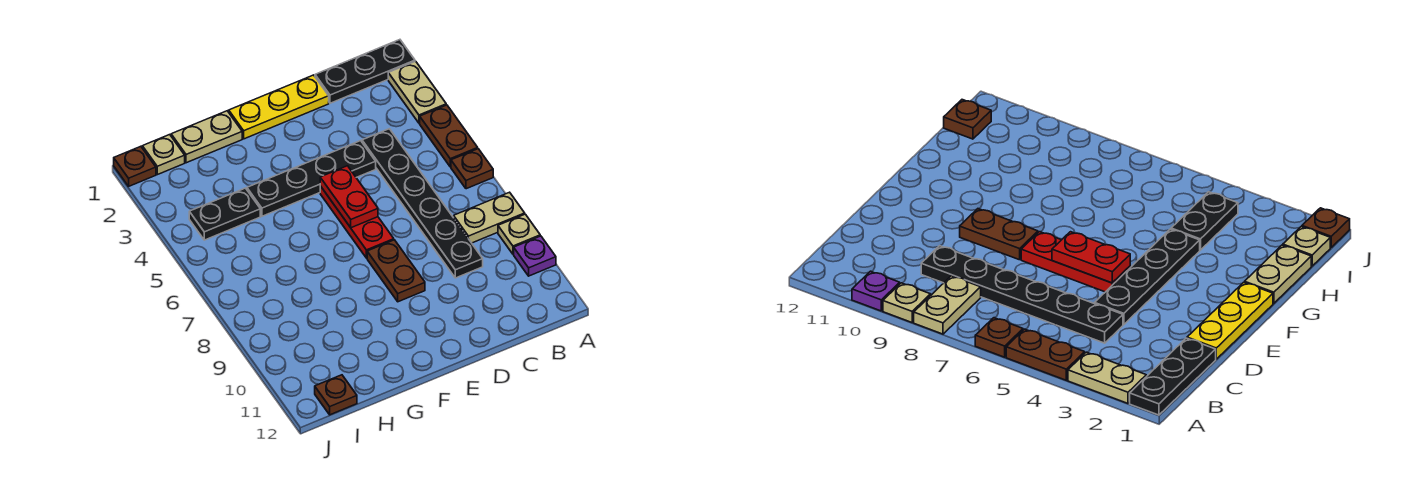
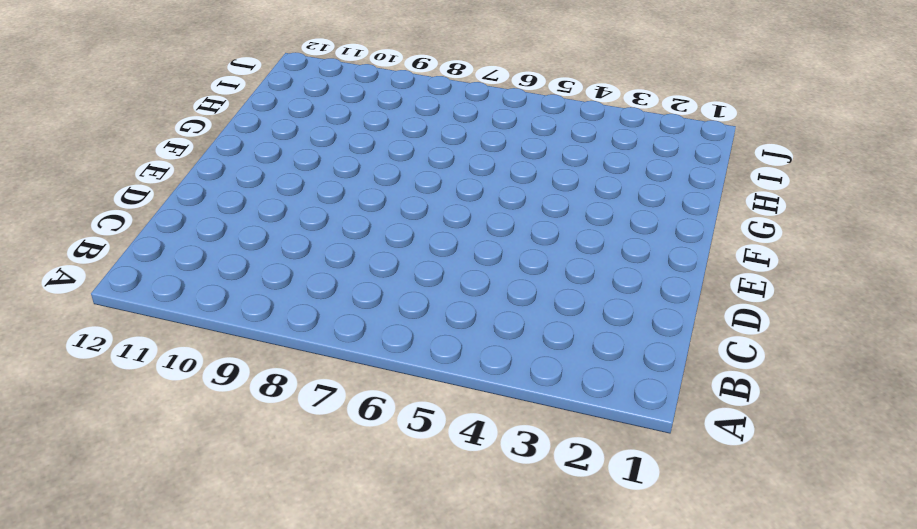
none -> black 1x3 plate [315,40,415,103]
none -> tan 1x2 plate [388,61,446,123]
none -> brown 1x2 plate [420,105,478,167]

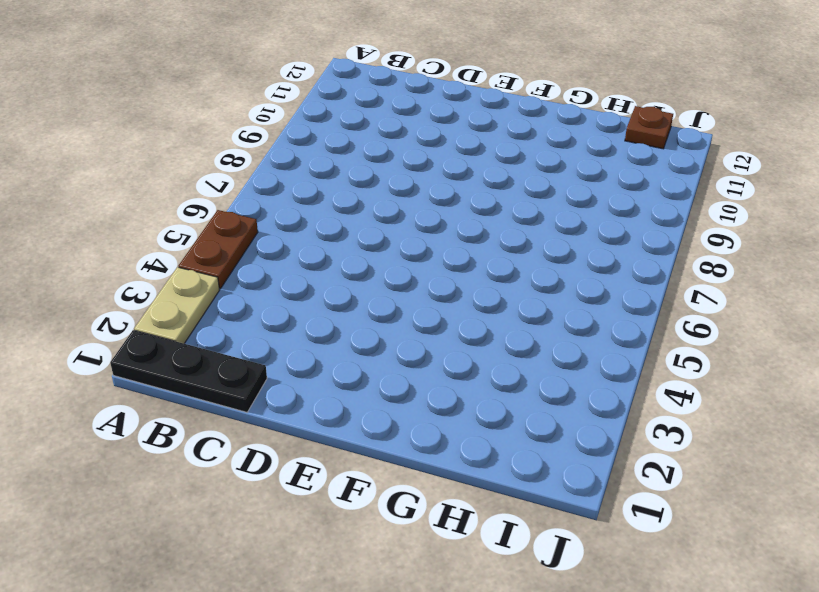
none -> brown 1x1 plate [451,149,493,189]
none -> tan 1x2 plate [454,192,525,243]
none -> tan 1x1 plate [498,214,540,254]

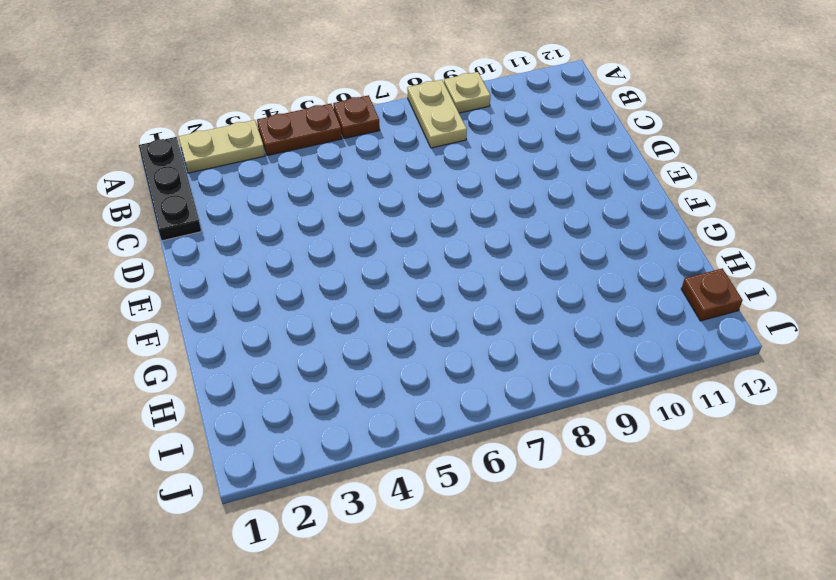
none -> purple 1x1 plate [514,236,556,276]
none -> black 1x6 plate [362,129,483,278]
none -> yellow 1x3 plate [229,75,329,139]

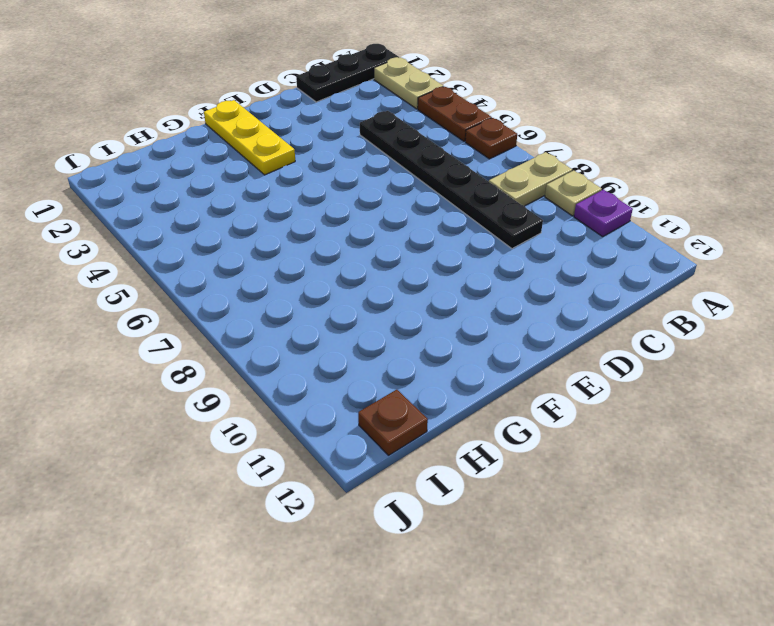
yellow 1x3 plate [204,100,295,175] -> yellow 1x3 plate turned to [229,75,329,139]
none -> black 1x4 plate [247,141,376,216]
none -> red 1x3 plate [320,186,394,258]
none -> brown 1x2 plate [367,240,425,302]

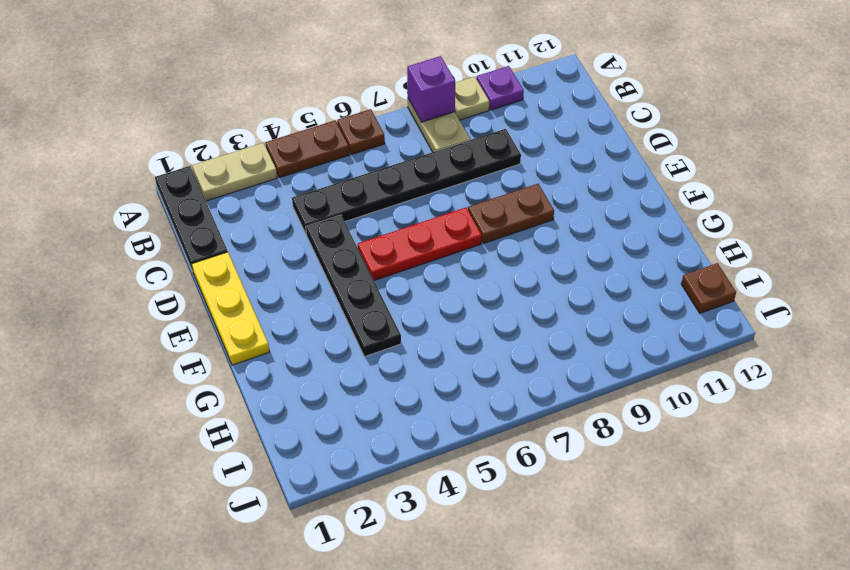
purple 1x1 brick [407,56,455,122] -> none
none -> tan 1x2 plate [171,111,242,163]
none -> black 1x2 plate [189,188,260,240]
none -> tan 1x1 plate [142,135,185,175]

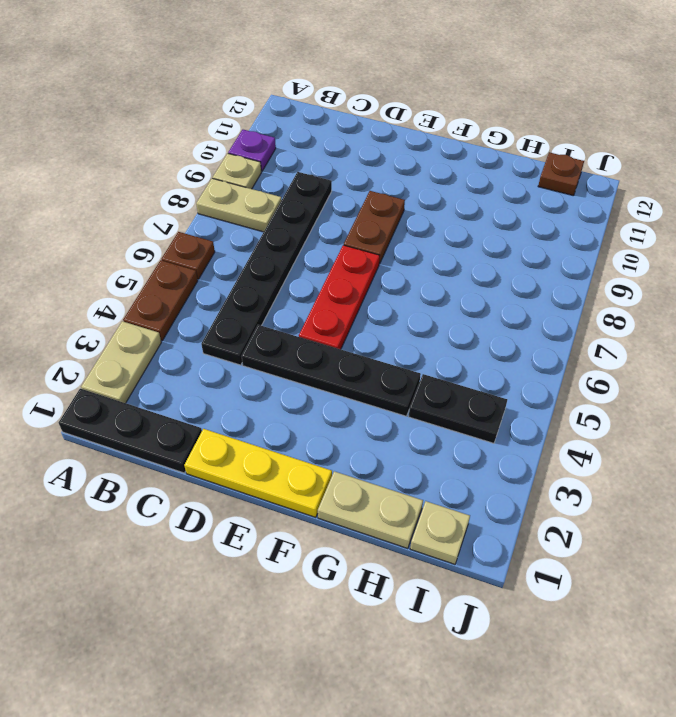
none -> brown 1x1 plate [114,146,156,186]
none -> red 1x2 plate [320,166,378,228]

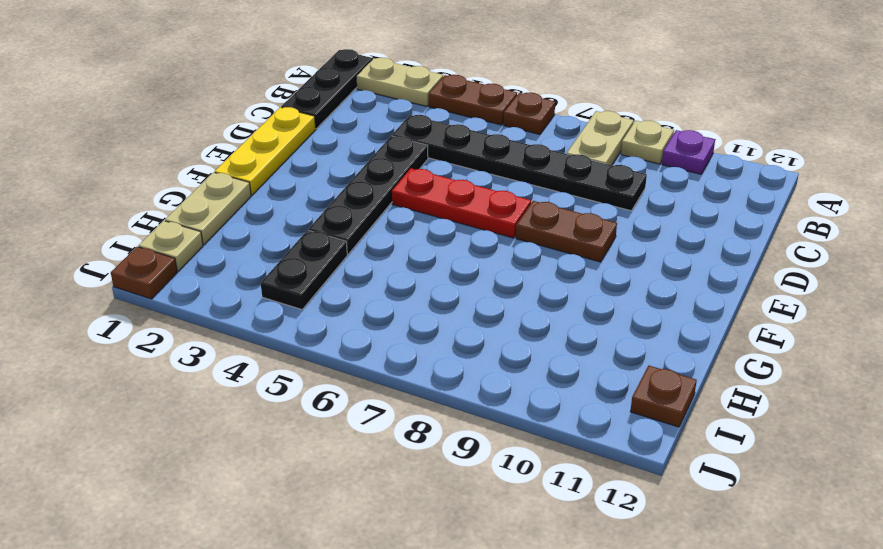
none -> red 1x2 plate [320,166,378,228]

